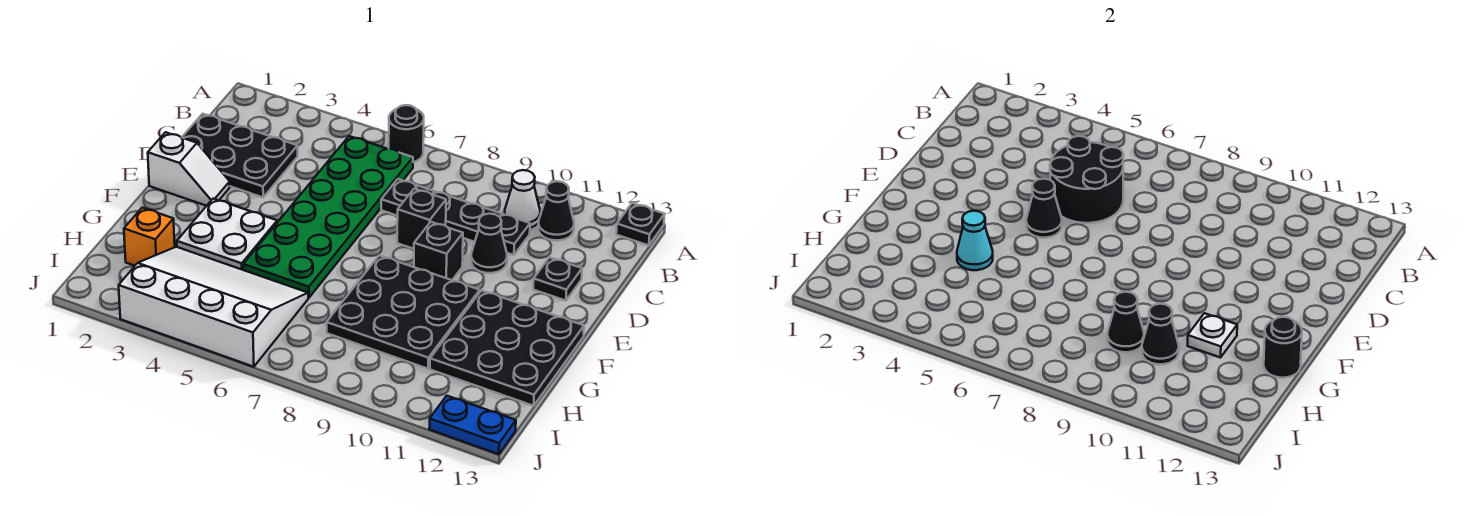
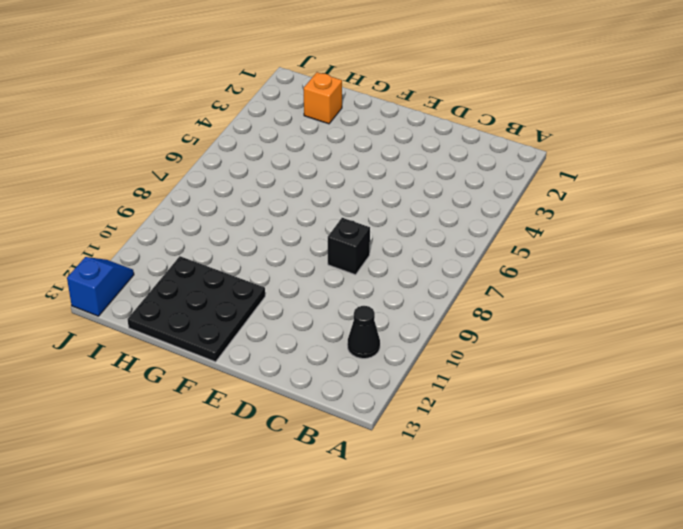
blue 1x2 slope [67,257,134,316] -> blue 1x2 plate [429,396,516,454]
none -> black 1x1 round brick [389,105,424,162]
none -> black 1x1 plate [616,203,664,245]
none -> green 2x6 plate [243,136,413,298]

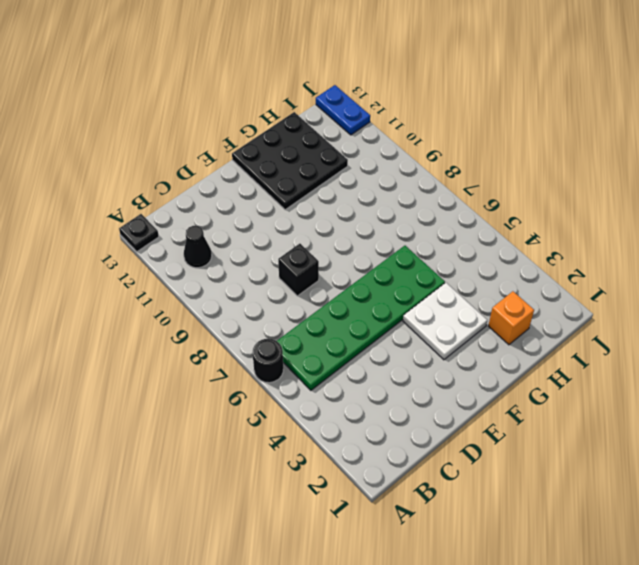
none -> white 1x1 cone [505,170,540,228]
none -> black 2x3 plate [182,114,298,197]
none -> black 1x4 plate [381,179,530,255]

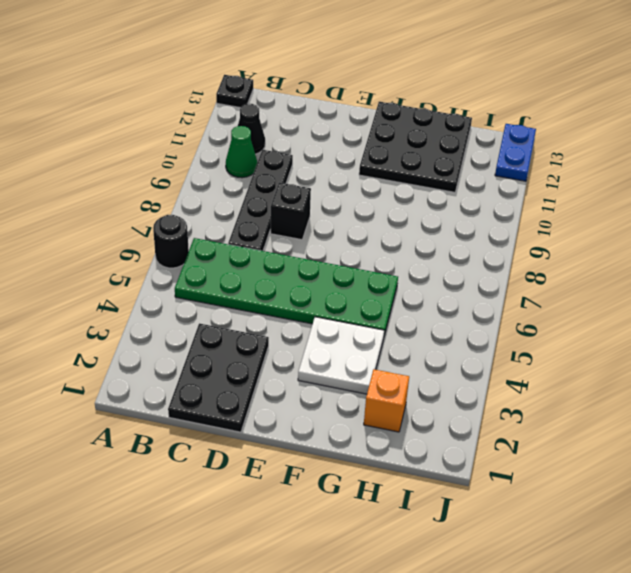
green 1x1 cone [226,126,257,178] -> white 1x1 cone [505,170,540,228]
none -> black 1x1 cone [471,214,507,273]
none -> black 1x1 plate [533,257,582,301]
none -> white 1x2 slope [148,132,230,206]

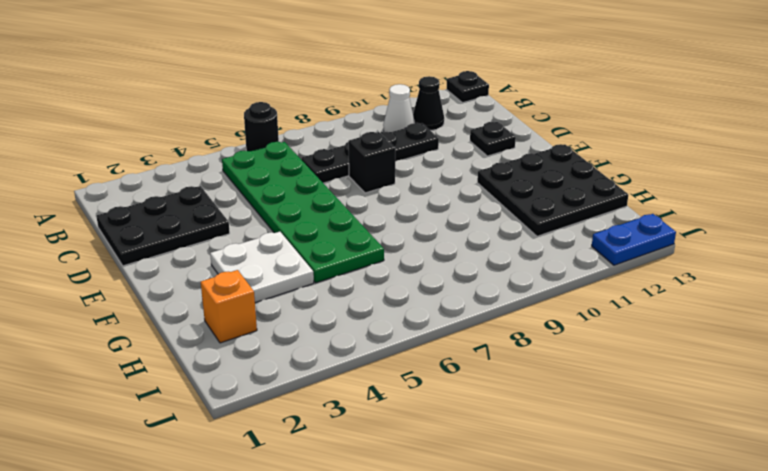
none -> black 1x1 cone [471,214,507,273]
none -> white 1x2 slope [148,132,230,206]
none -> black 1x1 brick [414,222,463,280]

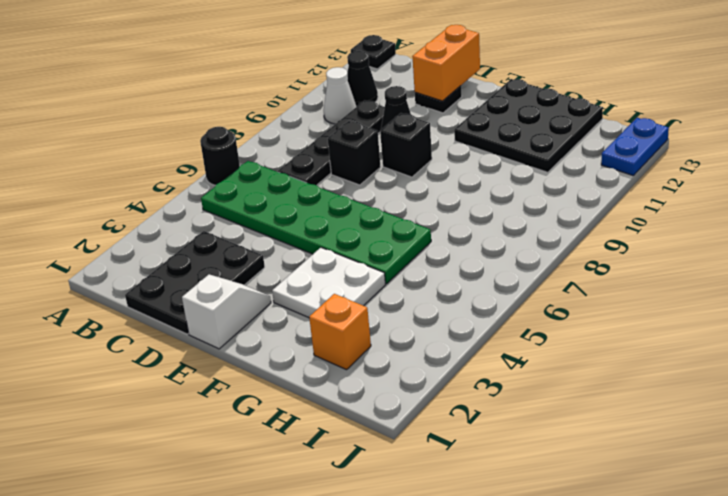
orange 1x2 brick [412,25,480,101] -> none
none -> black 3x3 plate [326,255,480,369]
none -> white 3x4 slope [119,247,308,367]
none -> black 2x2 round brick [1050,136,1123,223]

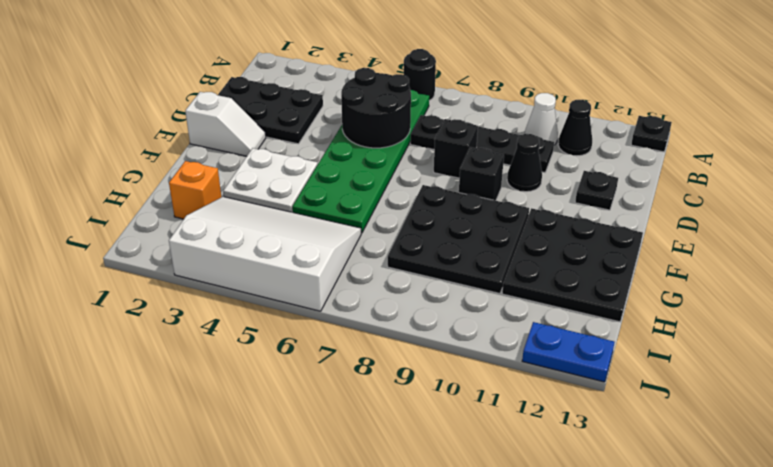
none -> black 1x1 cone [1026,179,1062,238]
none -> cyan 1x1 cone [957,211,993,270]
none -> white 1x1 plate [1188,313,1237,358]

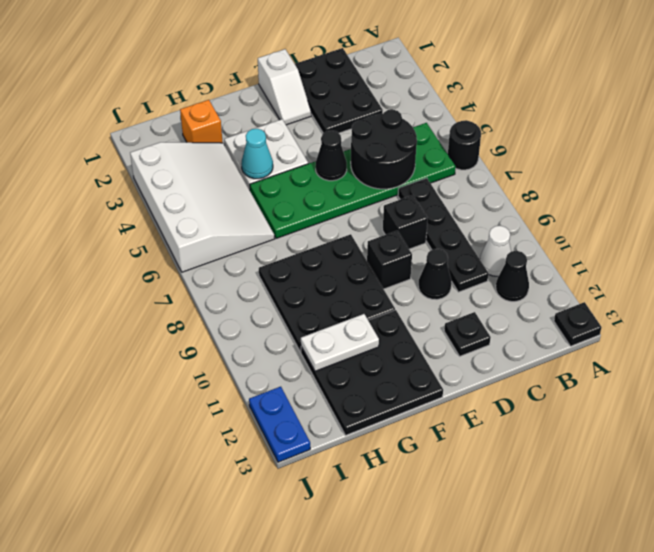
white 1x2 plate [301,314,379,371] -> white 1x1 plate [1188,313,1237,358]
none -> black 1x1 round brick [1264,317,1302,378]
none -> black 1x1 cone [1107,292,1144,352]
none -> black 1x1 cone [1142,304,1179,364]

